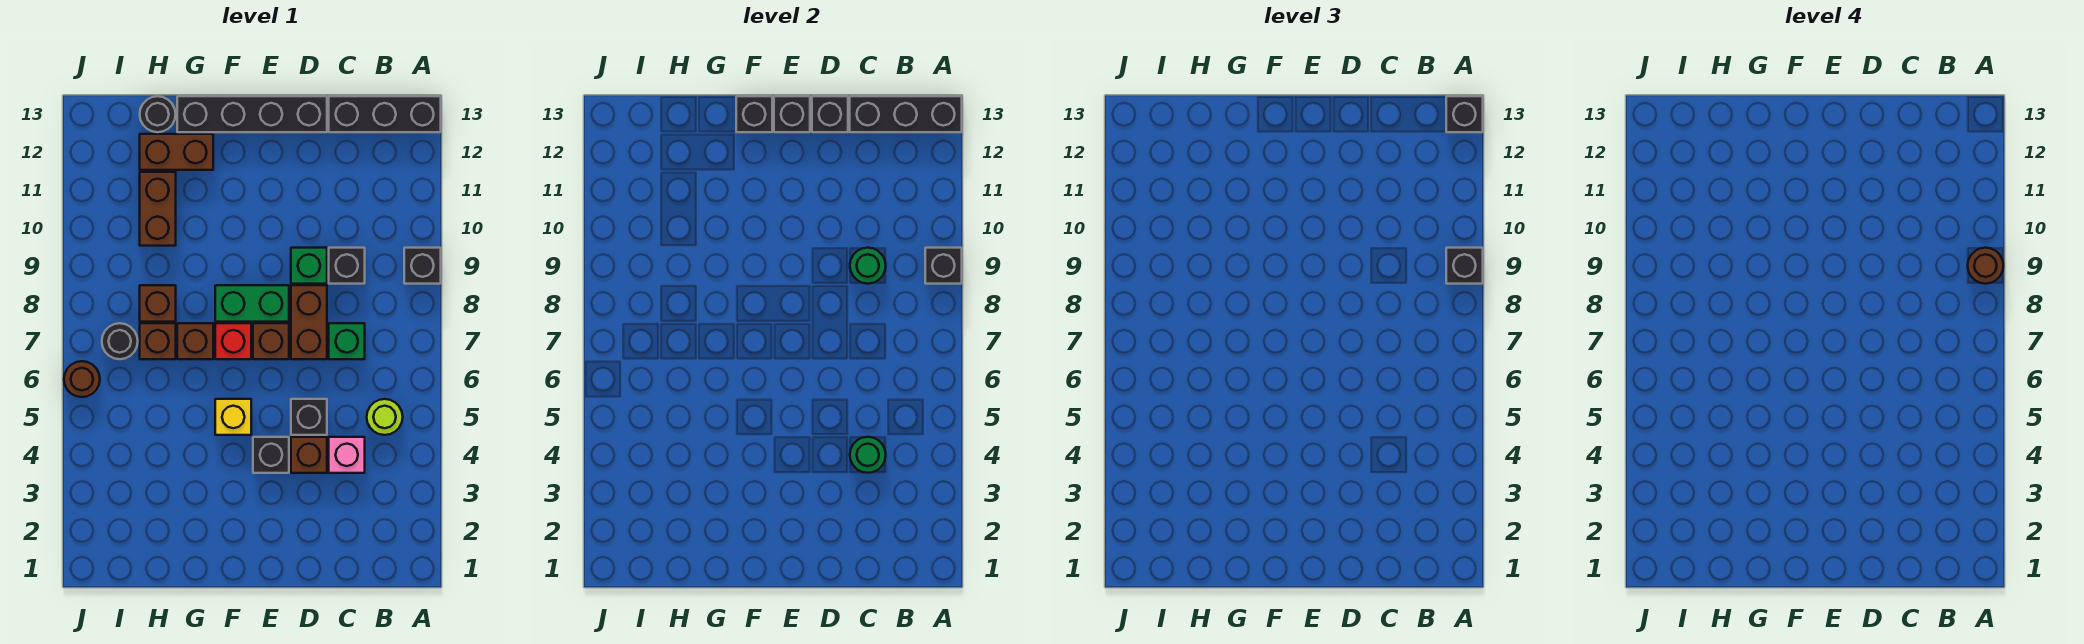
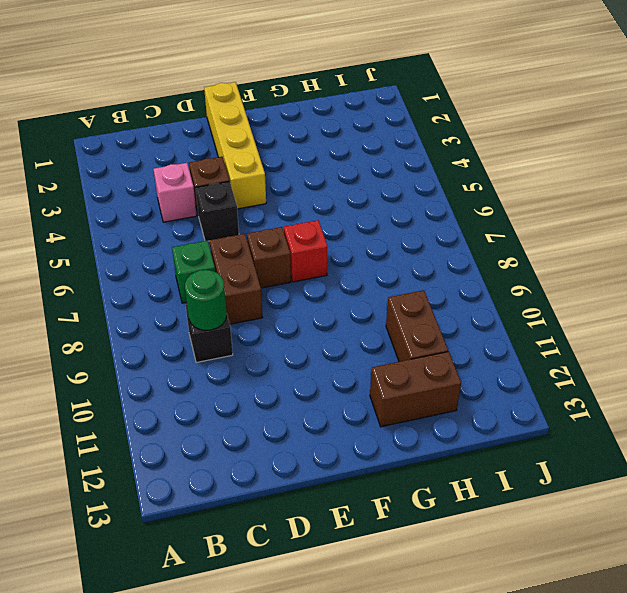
yellow 1x4 brick [204,82,266,209] -> black 1x1 brick [253,437,289,473]
none -> black 1x1 brick [404,248,441,284]
none -> black 1x3 brick [329,96,441,132]
none -> lime 1x1 round brick [367,399,403,435]
none -> green 1x1 brick [291,248,327,284]

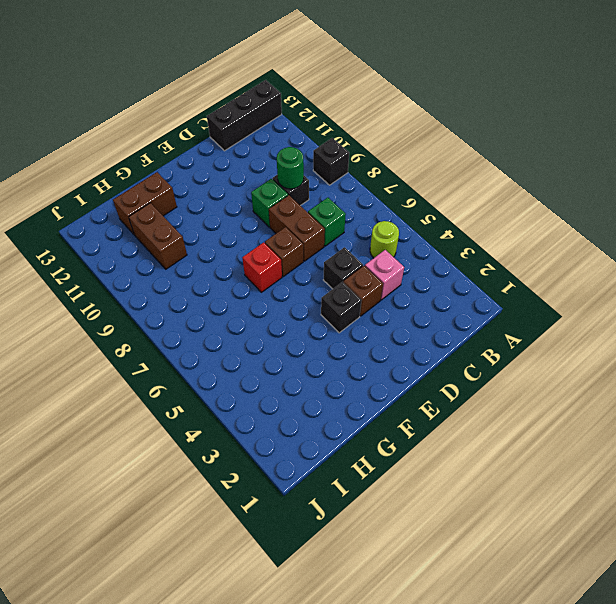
none -> black 1x4 brick [177,96,327,132]
none -> green 1x2 brick [215,285,289,322]
none -> yellow 1x1 brick [215,399,251,435]
none -> brown 1x1 brick [177,323,213,359]

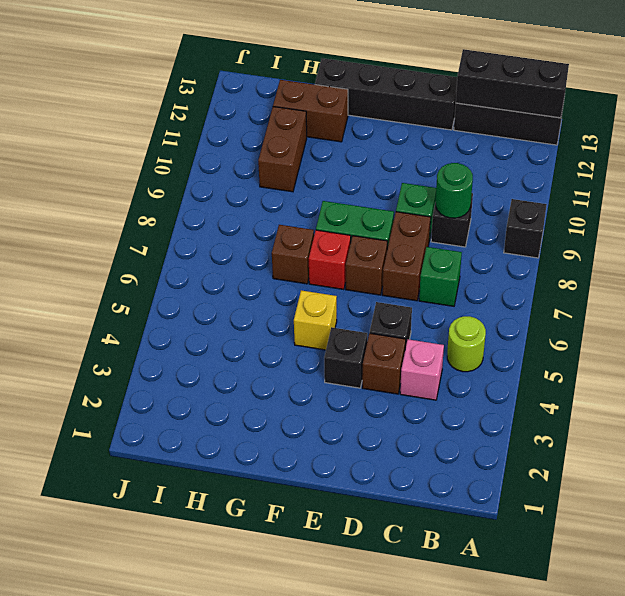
none -> brown 1x1 brick [140,323,176,359]
none -> brown 1x1 brick [140,285,176,322]
none -> black 1x1 round brick [140,96,176,132]
none -> black 1x1 round brick [102,323,138,359]

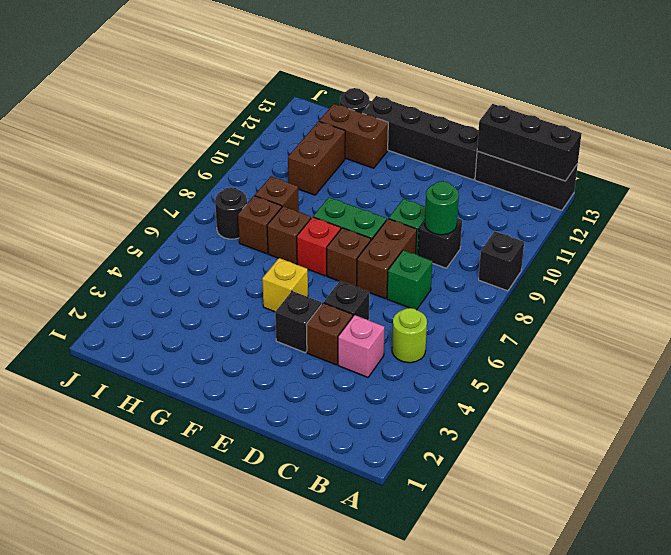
none -> brown 1x1 round brick [64,361,100,397]
none -> black 1x1 brick [925,248,962,284]
none -> green 1x1 round brick [850,437,886,473]
none -> black 1x1 brick [812,96,848,132]

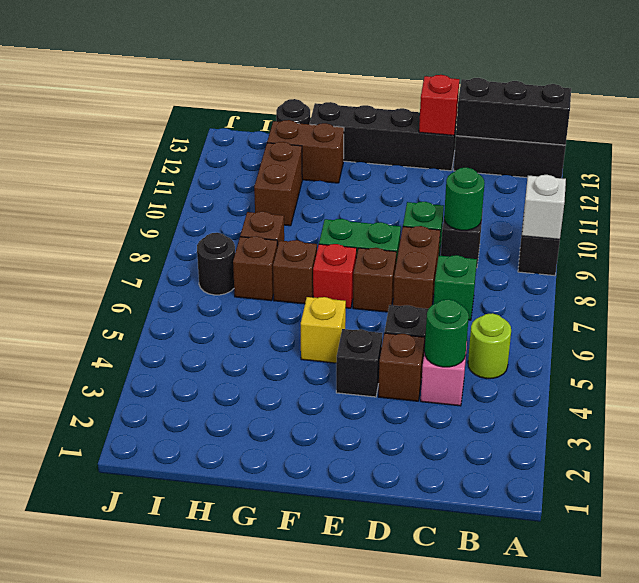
white 1x1 brick [522,175,566,239] -> black 1x1 brick [925,248,962,284]
red 1x1 brick [419,75,459,135] -> black 1x1 brick [812,96,848,132]
none -> brown 1x1 round brick [64,361,100,397]
none -> black 1x1 brick [774,96,810,132]
none -> black 1x1 brick [736,96,772,132]
none -> black 1x1 brick [1446,248,1483,284]

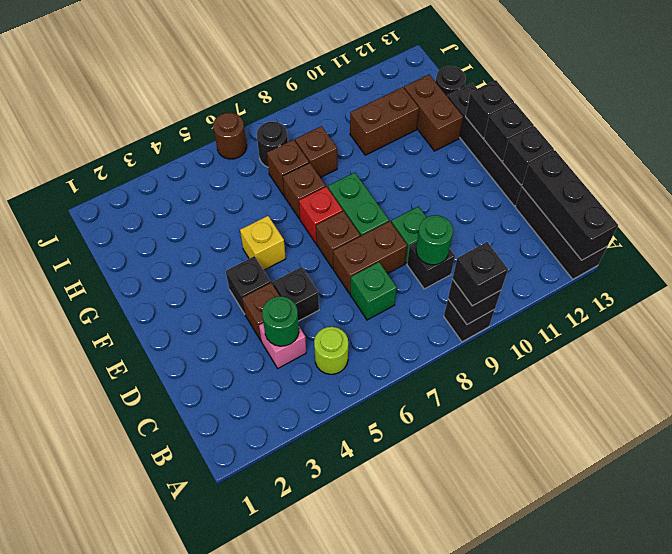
none -> black 1x1 brick [1446,96,1483,132]
none -> brown 1x1 round brick [1968,248,2003,284]

